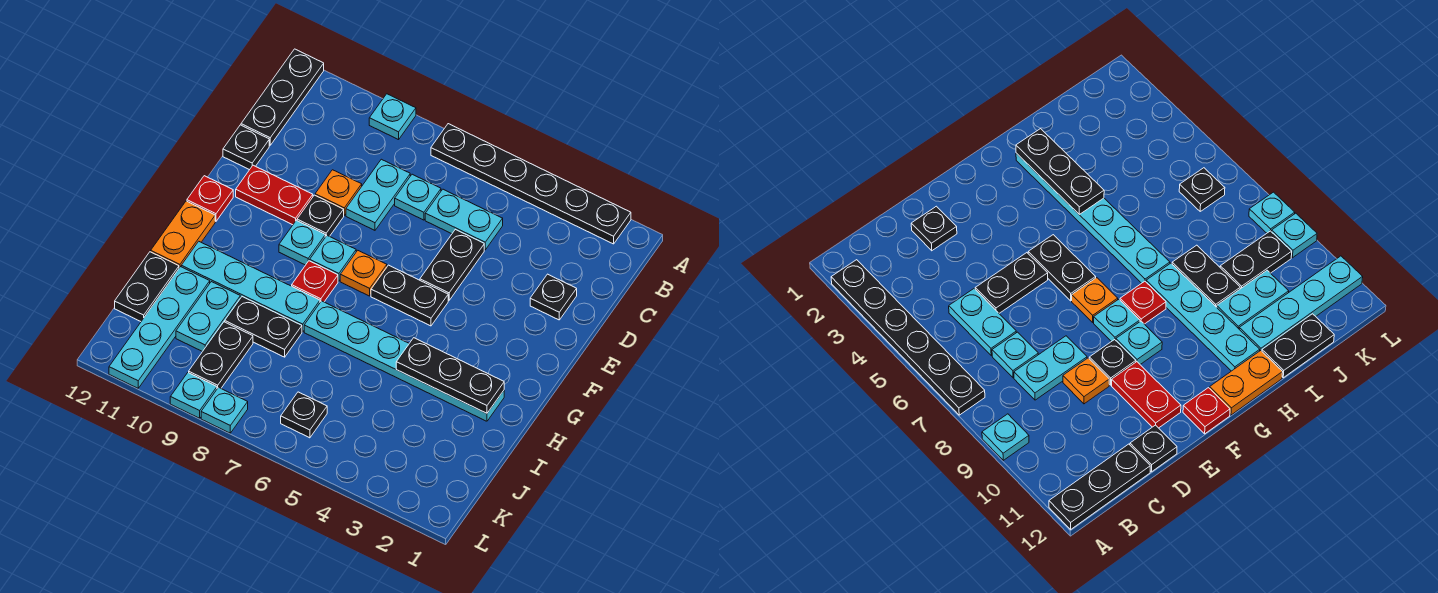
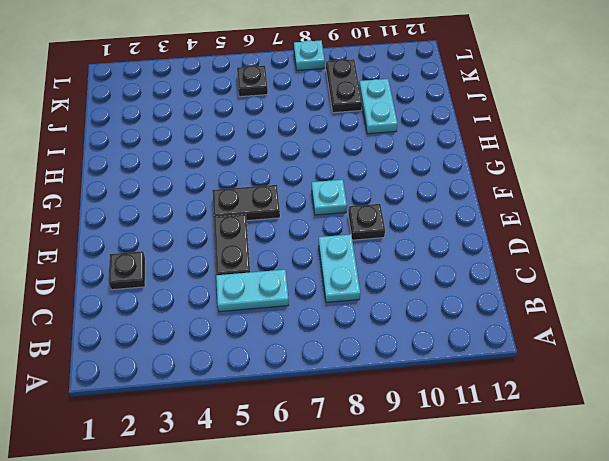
none -> black 1x6 plate [431,124,631,244]
none -> cyan 1x1 plate [369,94,416,140]
none -> black 1x3 plate [241,49,324,145]
none -> cyan 1x1 plate [395,174,441,220]

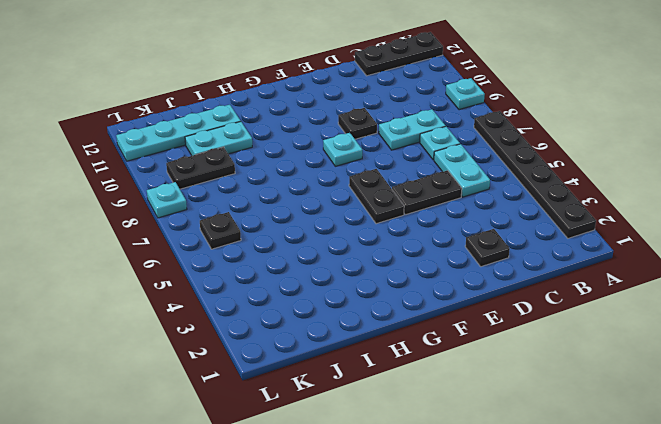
none -> orange 1x1 plate [315,170,362,215]
none -> black 1x1 plate [223,125,269,170]
none -> red 1x2 plate [236,165,313,225]
none -> orange 1x1 plate [340,251,387,296]

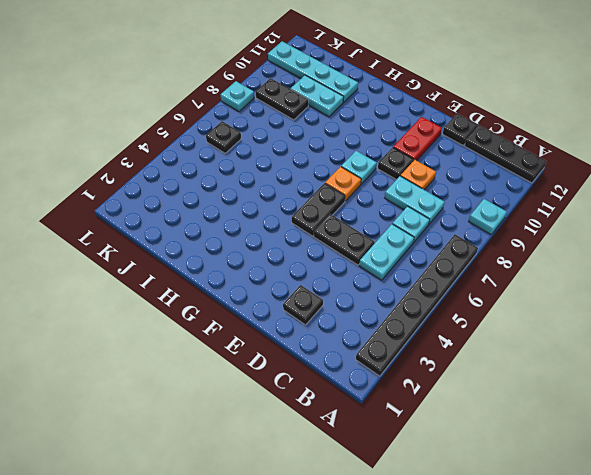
none -> cyan 1x1 plate [279,220,325,265]
none -> red 1x1 plate [187,176,233,221]
none -> red 1x1 plate [292,261,338,302]
none -> orange 1x2 plate [151,201,215,268]

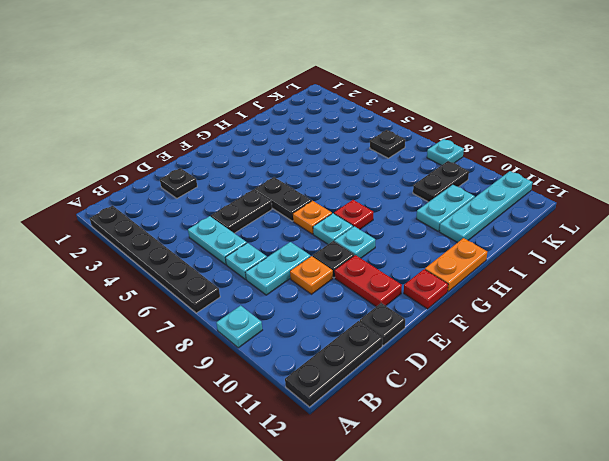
none -> cyan 1x6 plate [304,301,504,421]
none -> cyan 1x4 plate [181,241,320,332]
none -> black 1x2 plate [225,297,302,357]
none -> black 1x2 plate [115,252,179,321]

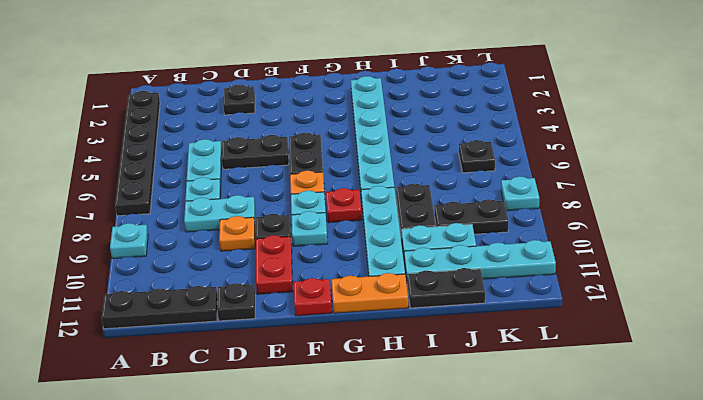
none -> cyan 1x1 plate [170,373,217,418]
none -> black 1x3 plate [396,338,504,413]

